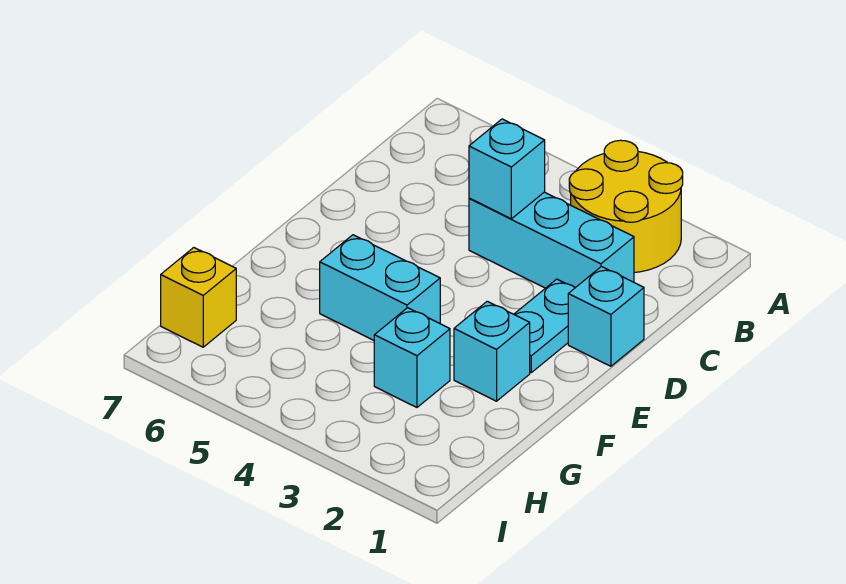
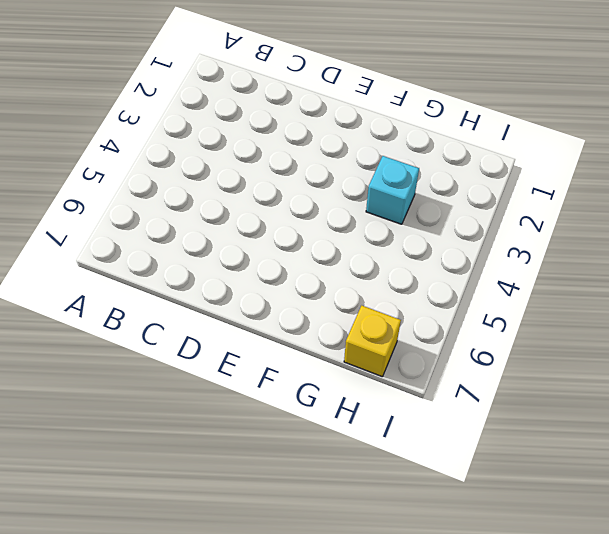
none -> yellow 2x2 round brick [569,140,683,273]
none -> cyan 1x3 brick [469,192,634,288]

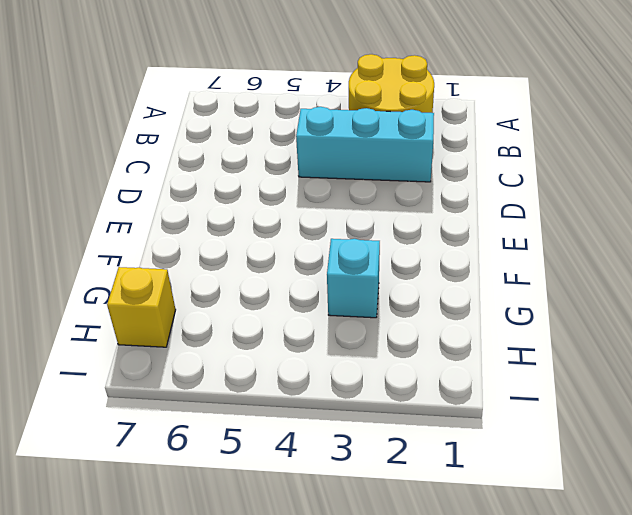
none -> cyan 1x1 brick [568,267,644,366]
none -> cyan 1x2 plate [514,279,575,372]

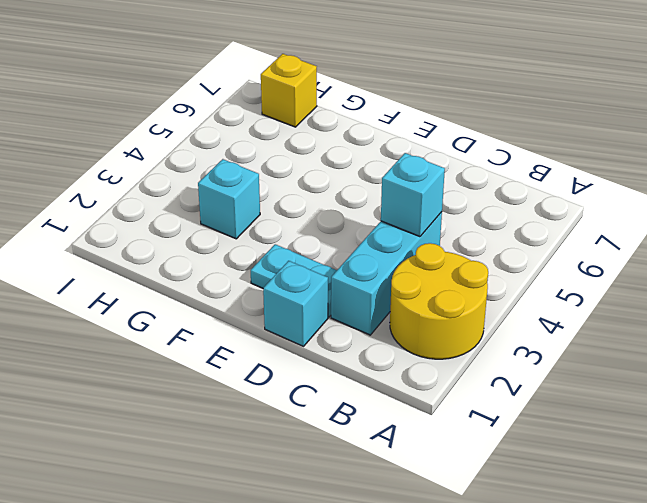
none -> cyan 1x1 brick [454,301,530,401]
none -> cyan 1x2 brick [320,235,440,340]

